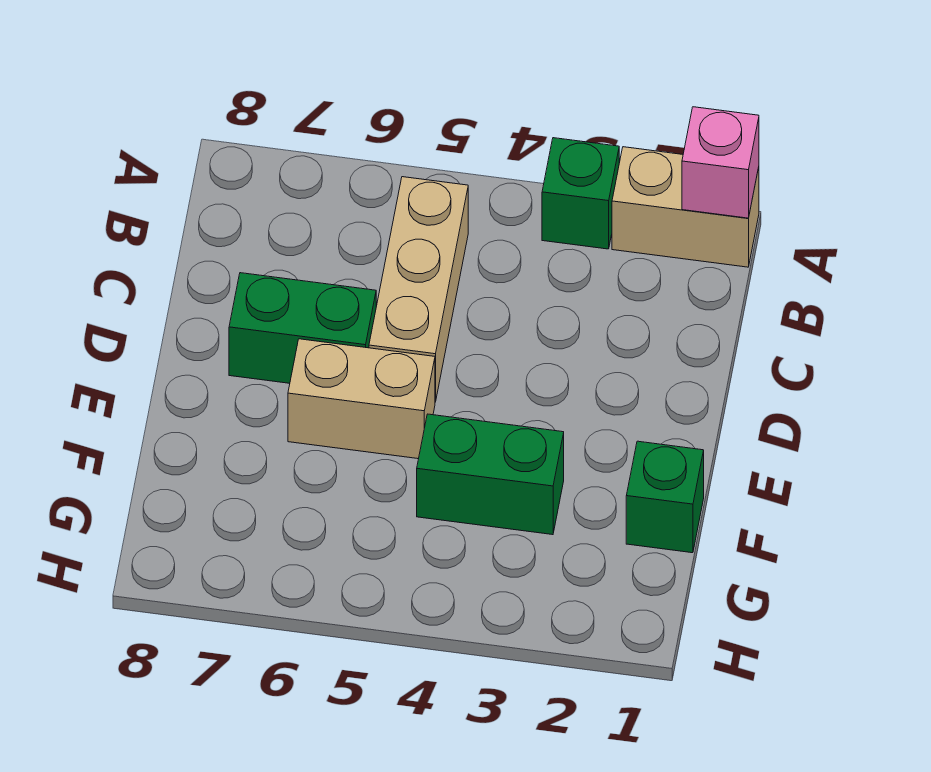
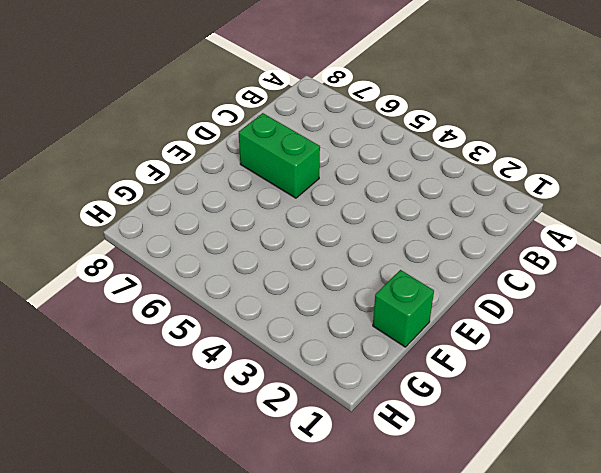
none -> tan 1x2 brick [612,147,759,267]
none -> green 1x1 brick [542,138,619,249]

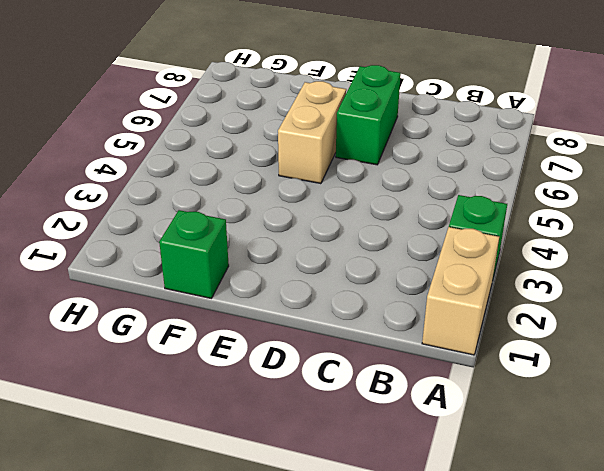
none -> tan 1x3 brick [369,177,468,402]
none -> green 1x2 brick [417,414,564,535]

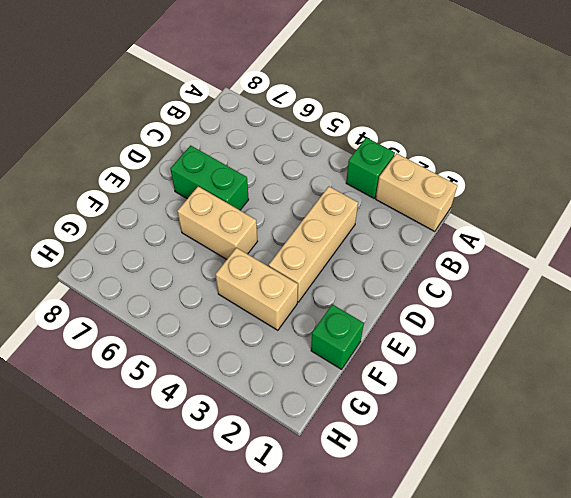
tan 1x3 brick [269,186,358,302] -> tan 1x3 brick moved to [369,177,468,402]
tan 1x2 brick [215,248,298,330] -> green 1x2 brick [417,414,564,535]
none -> pink 1x1 brick [682,107,759,218]

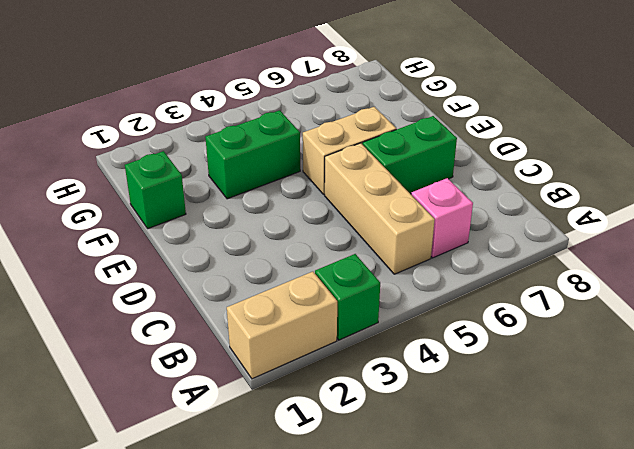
pink 1x1 brick [411,178,473,258] -> pink 1x1 brick moved to [682,107,759,218]

